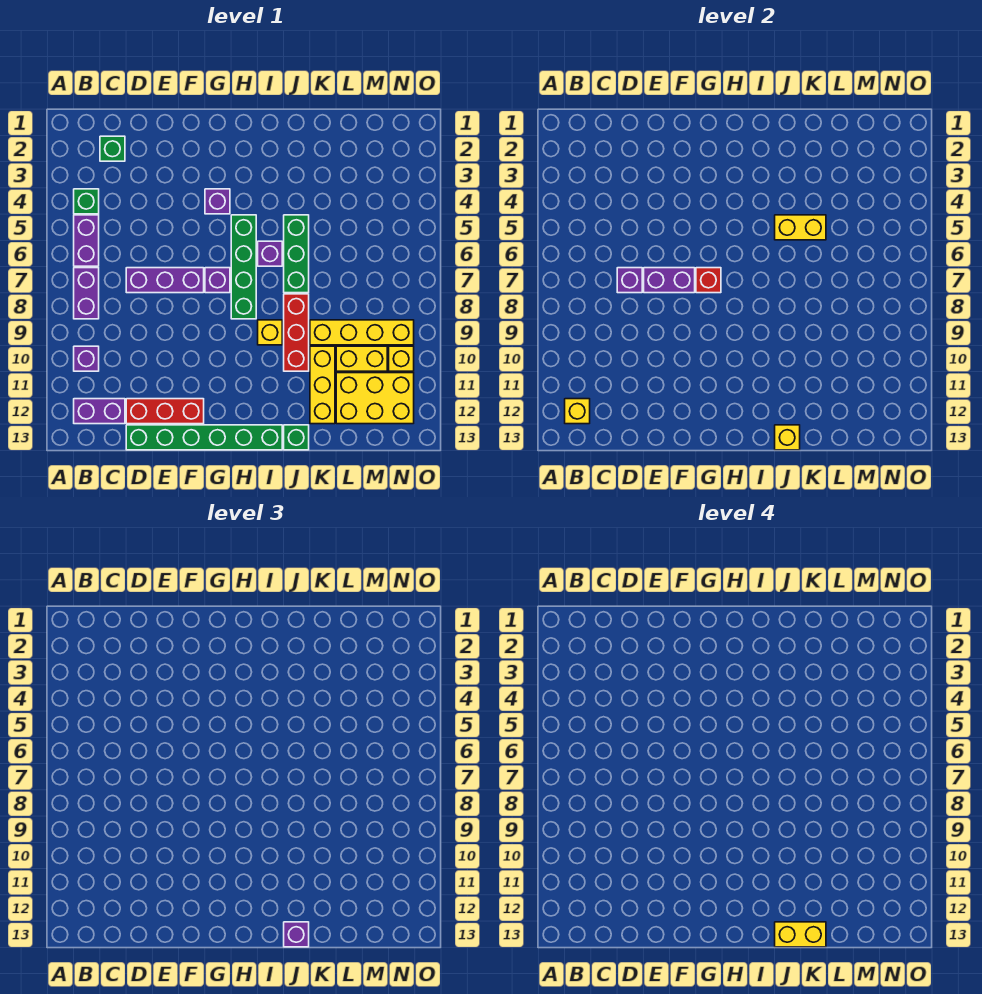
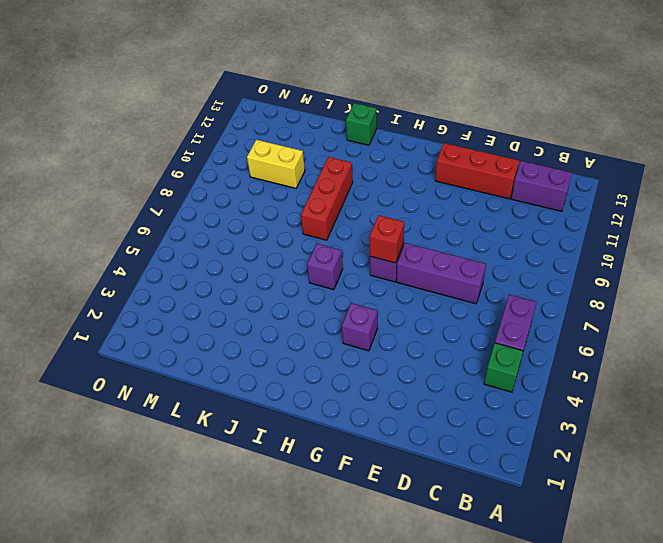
none -> purple 1x2 brick [74,268,99,319]
none -> purple 1x1 brick [74,346,99,371]
none -> green 1x1 brick [100,136,125,161]
none -> green 1x6 brick [126,425,282,450]

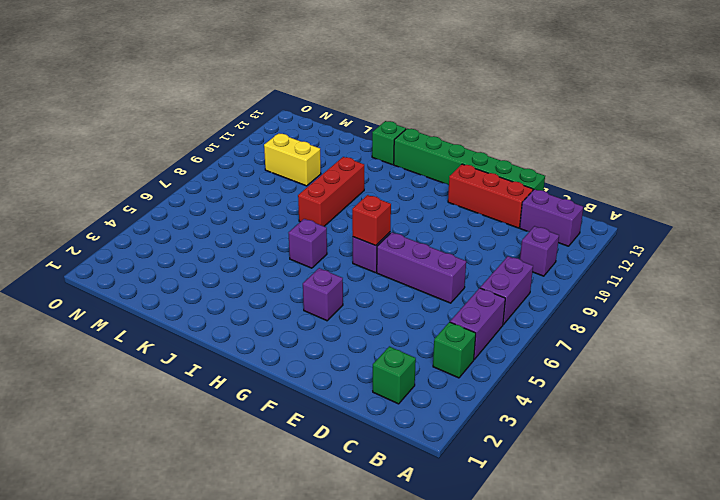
none -> green 1x4 brick [231,215,256,319]
none -> yellow 1x1 brick [258,320,282,345]
none -> green 1x3 brick [284,215,309,293]
none -> yellow 1x4 brick [310,320,414,345]

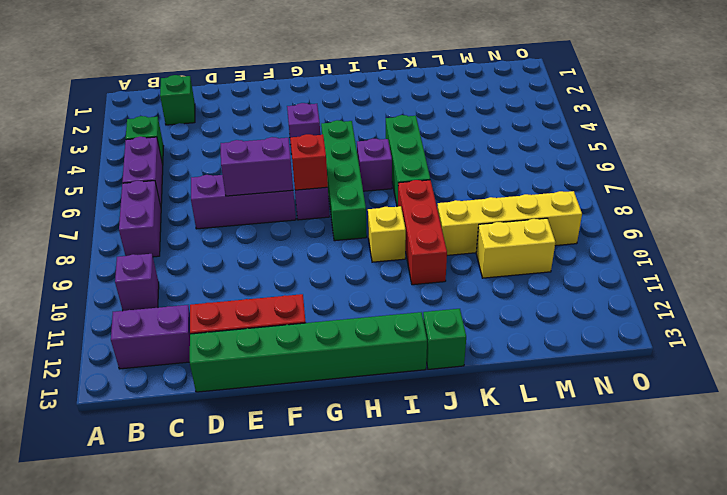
none -> yellow 1x3 brick [310,346,335,424]
none -> yellow 2x3 brick [336,373,414,424]
none -> yellow 1x1 brick [389,346,414,371]
none -> yellow 1x1 brick [565,399,590,424]

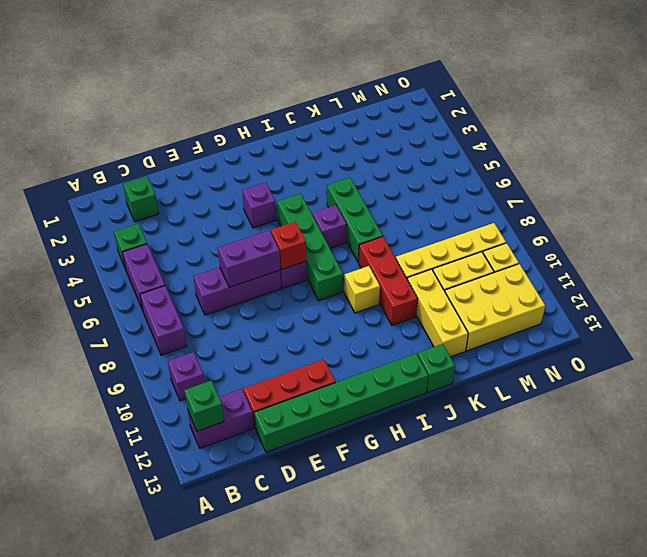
green 1x1 brick [184,380,224,431] -> yellow 1x1 brick [565,399,590,424]
none -> purple 1x1 brick [617,268,642,293]
none -> yellow 1x2 brick [775,215,826,240]
none -> yellow 1x1 brick [775,425,800,450]
none -> purple 1x1 brick [284,922,309,947]

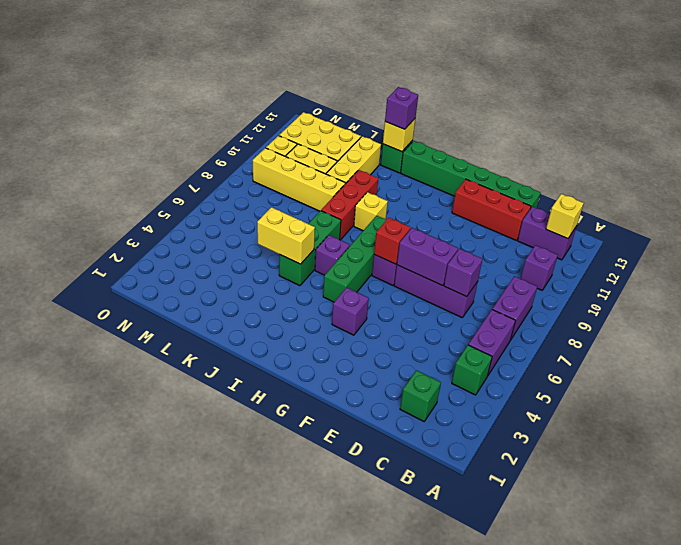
none -> yellow 1x2 brick [775,922,826,947]

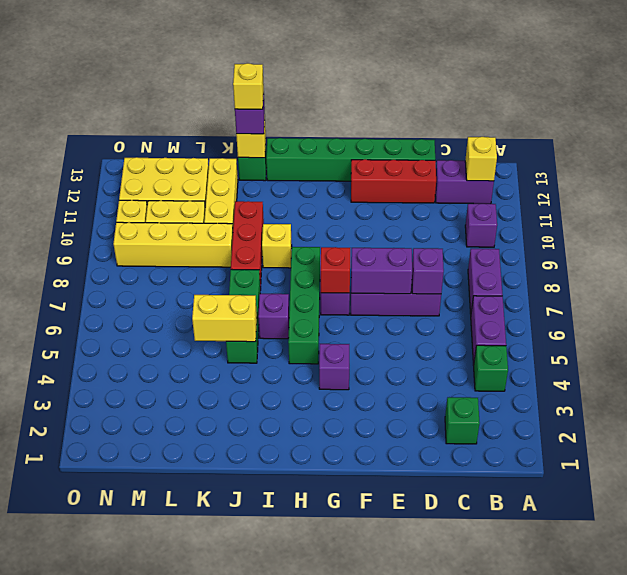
yellow 1x1 brick [233,63,264,109] -> yellow 1x2 brick [775,922,826,947]

